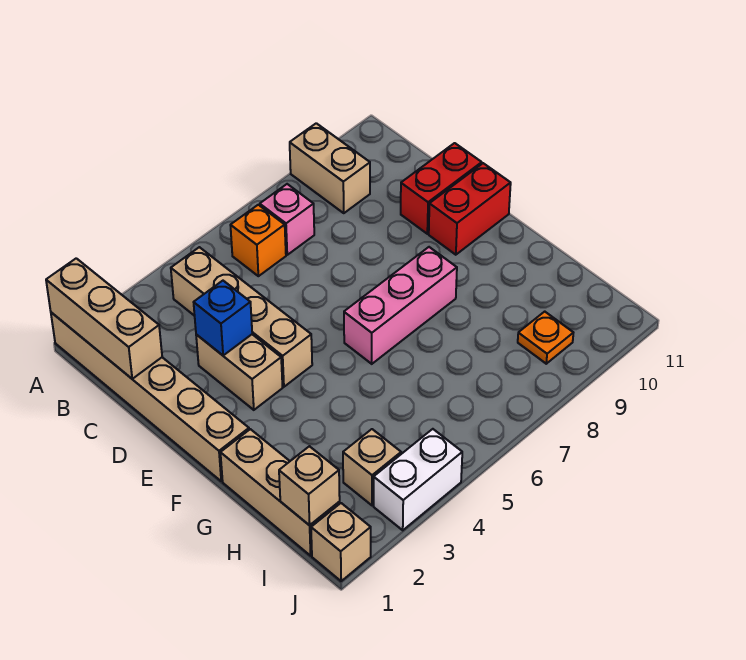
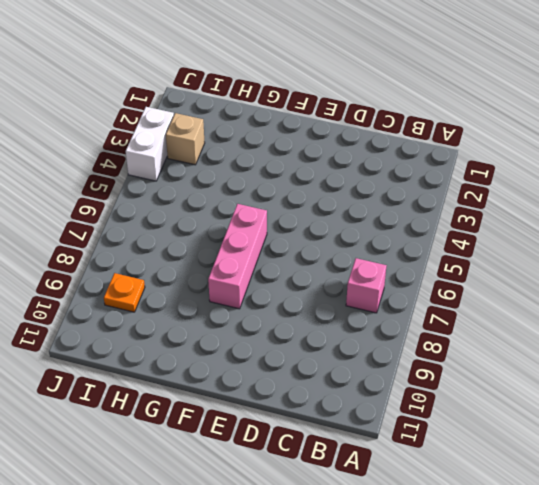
none -> tan 1x6 brick [51,312,249,481]
none -> tan 1x2 brick [290,123,370,213]
none -> tan 1x4 brick [171,247,312,387]

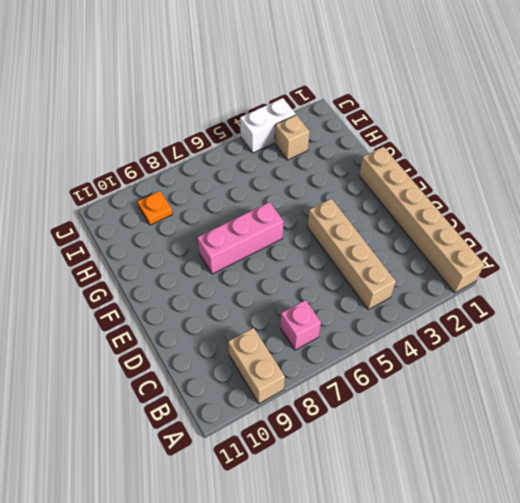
none -> orange 1x1 brick [230,205,286,276]
none -> tan 1x2 brick [196,334,283,410]
none -> red 1x2 brick [401,143,482,234]

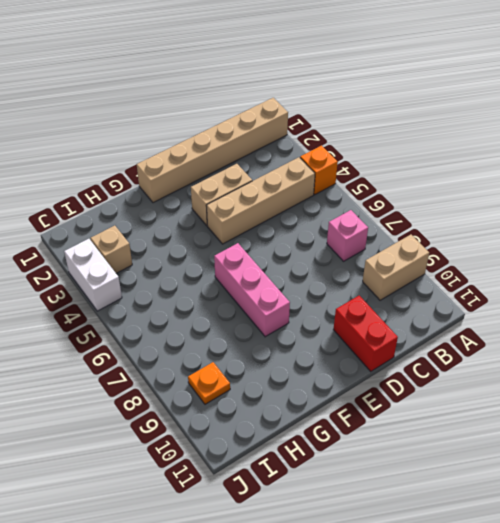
orange 1x1 brick [300,146,338,194] -> orange 1x1 brick moved to [230,205,286,276]
none -> red 1x2 brick [429,163,511,255]
none -> tan 1x3 brick [220,429,340,556]
none -> tan 1x1 brick [311,503,371,581]

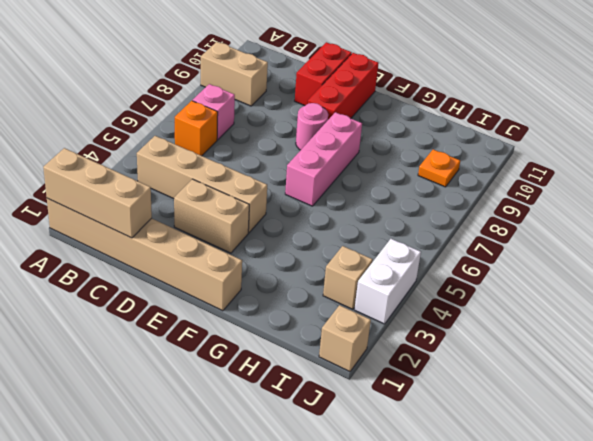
pink 1x1 round brick [296,103,328,150] -> none
red 1x3 brick [308,53,379,120] -> red 1x2 brick [429,163,511,255]
none -> tan 1x3 brick [220,429,340,556]
none -> blue 1x1 brick [194,281,252,355]
none -> tan 1x1 brick [279,446,340,525]

